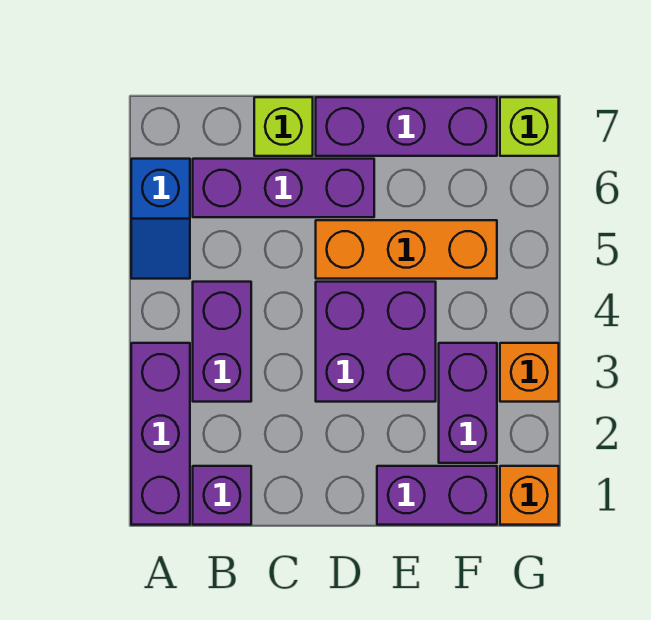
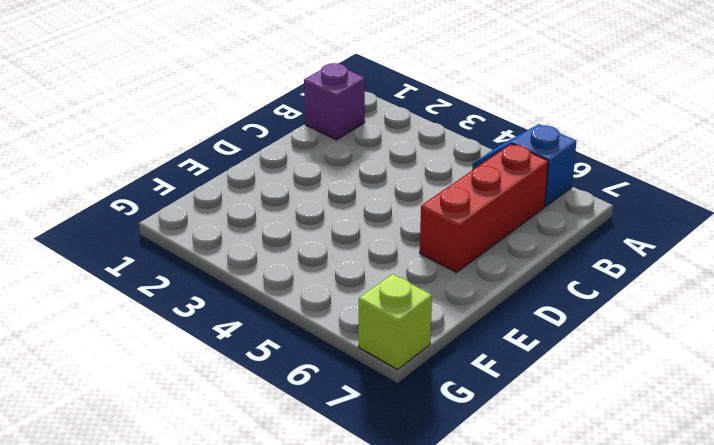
red 1x3 brick [420,144,548,272] -> purple 1x3 brick [193,159,374,217]
none -> purple 1x3 brick [131,343,190,525]
none -> purple 1x2 brick [193,282,251,402]
none -> lime 1x1 brick [254,97,313,156]

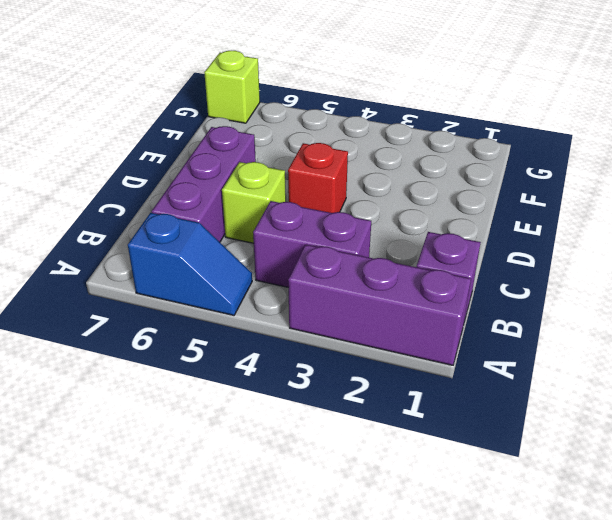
lime 1x1 brick [222,162,286,243] -> lime 1x1 brick moved to [254,97,313,156]
red 1x1 brick [288,143,348,213] -> purple 2x2 brick [316,282,436,402]
none -> orange 1x3 brick [316,220,497,279]
none -> purple 1x3 brick [316,97,497,156]
none -> purple 1x2 brick [377,466,497,525]

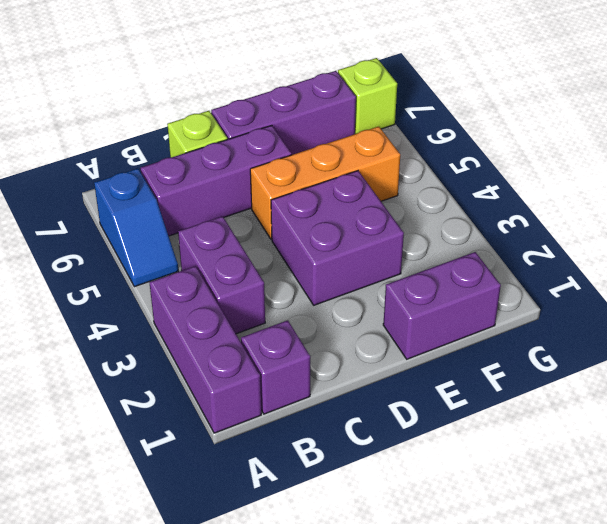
none -> purple 1x2 brick [439,343,497,463]
none -> orange 1x1 brick [500,466,559,525]
none -> orange 1x1 brick [500,343,559,402]

